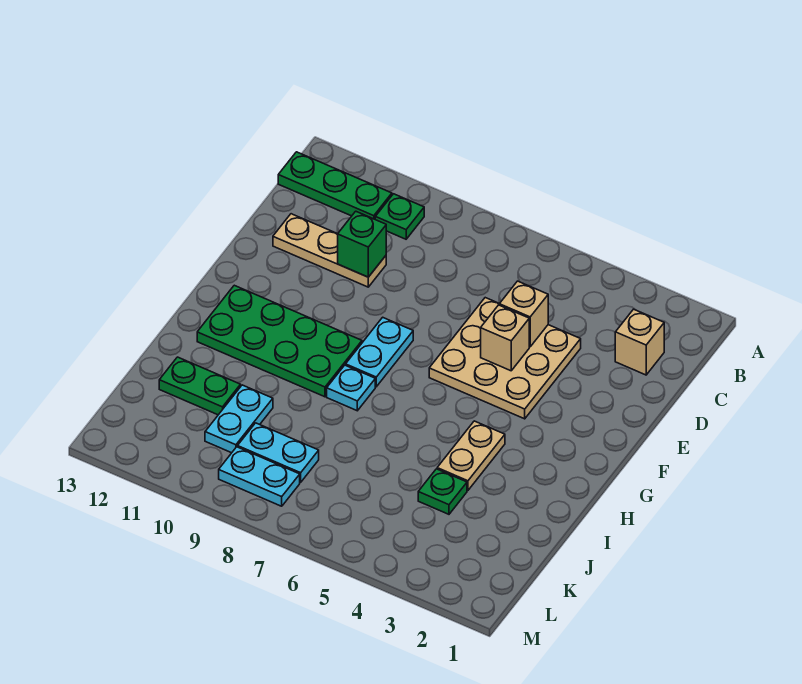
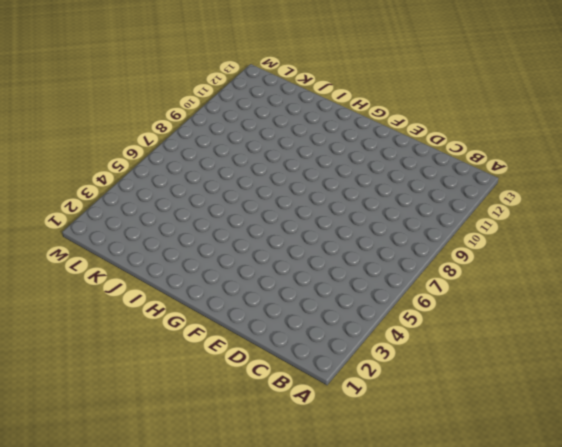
none -> green 1x1 plate [375,194,424,239]
none -> green 1x3 plate [278,152,392,219]
none -> tan 1x1 brick [615,309,664,375]

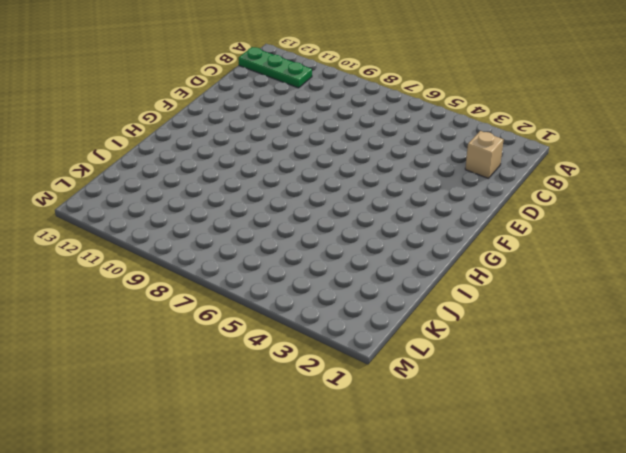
none -> green 1x1 plate [375,194,424,239]
none -> tan 3x3 plate [429,298,581,419]
none -> tan 1x3 plate [273,214,386,287]

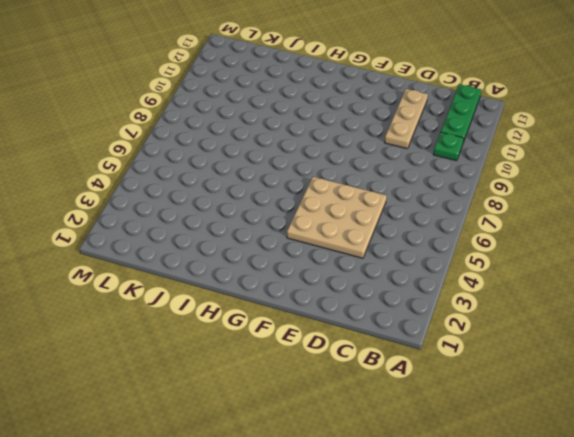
none -> tan 1x1 brick [615,309,664,375]
none -> cyan 1x2 plate [346,317,413,387]
none -> green 2x4 plate [197,285,362,397]

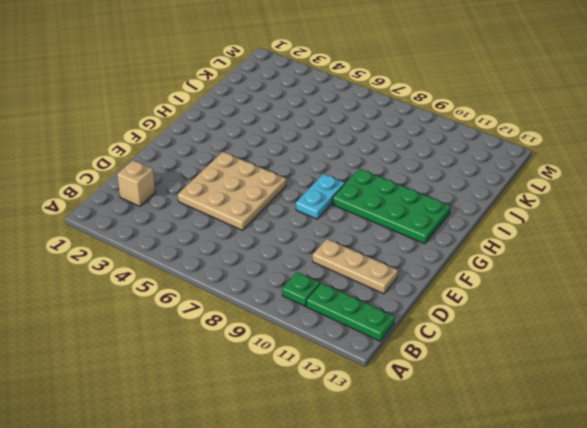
none -> tan 1x2 plate [437,421,505,490]
none -> cyan 1x1 plate [327,365,375,411]
none -> green 1x1 plate [418,469,467,514]

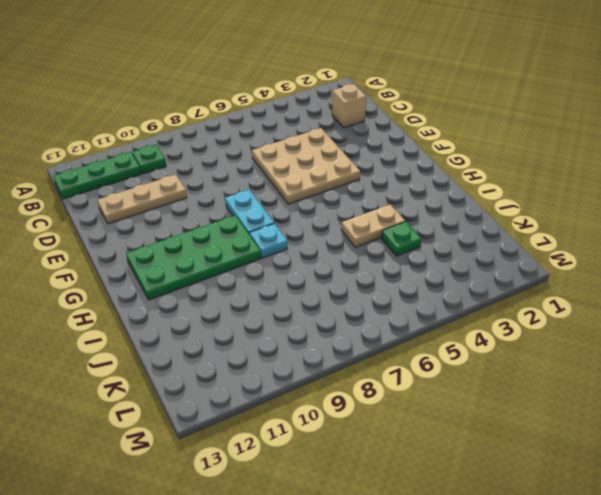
tan 1x2 plate [341,204,405,247] -> tan 1x2 plate turned to [437,421,505,490]
none -> cyan 1x2 plate [205,385,273,453]
none -> green 1x2 plate [159,357,241,415]
none -> cyan 1x2 plate [238,423,319,482]

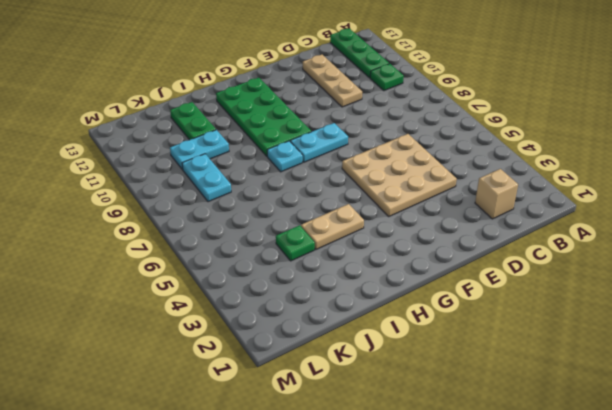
none -> cyan 1x2 plate [219,447,300,506]
none -> tan 1x1 brick [499,281,548,347]
none -> green 1x1 brick [338,211,386,277]

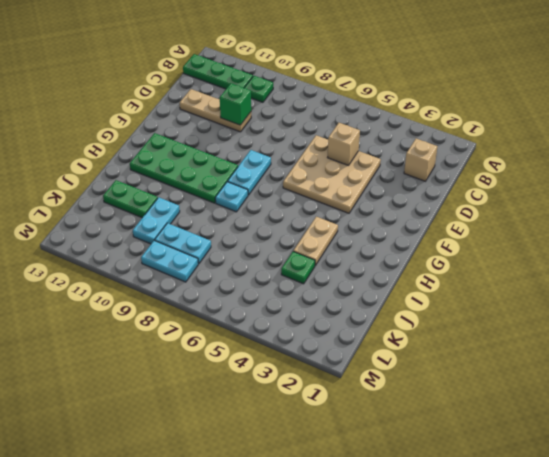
none -> tan 1x1 brick [481,305,529,371]

